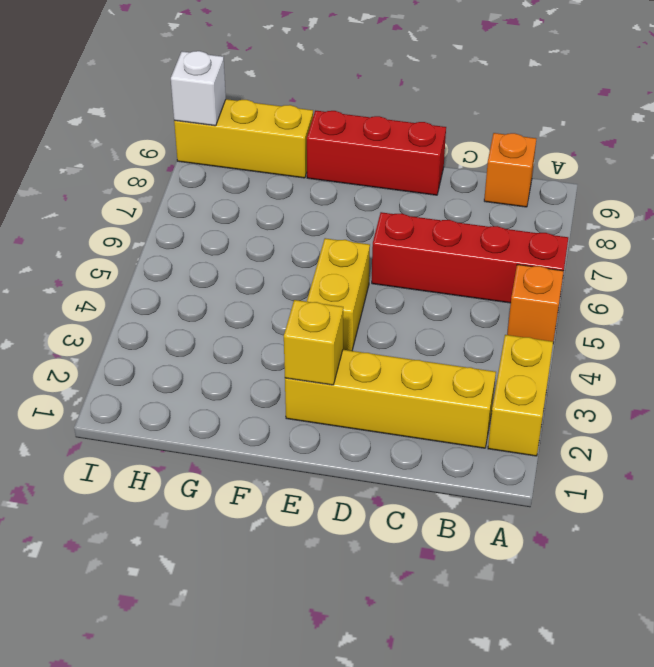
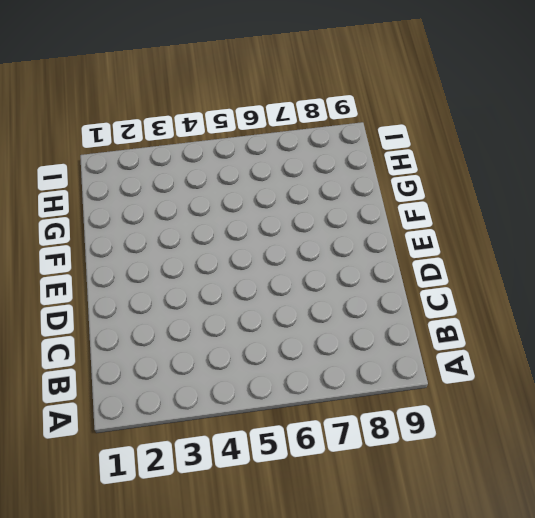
none -> yellow 1x2 brick [488,335,553,456]
none -> orange 1x1 brick [507,264,564,342]

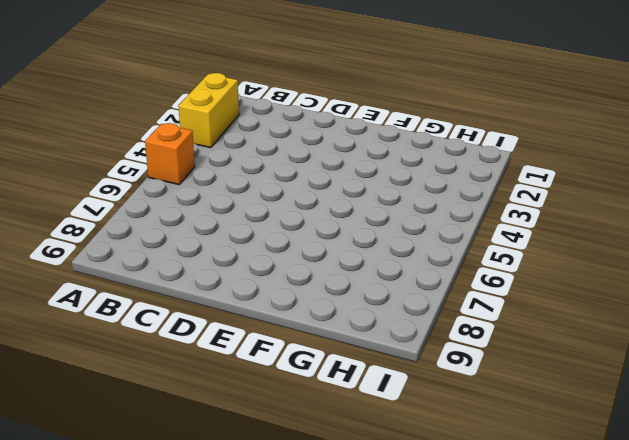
none -> red 1x4 brick [372,212,568,303]
none -> yellow 1x4 brick [285,350,496,448]

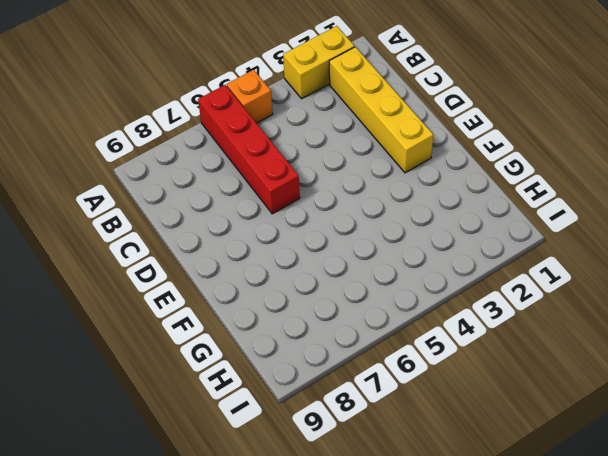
none -> orange 1x1 brick [484,133,536,207]
none -> red 1x3 brick [307,111,446,195]

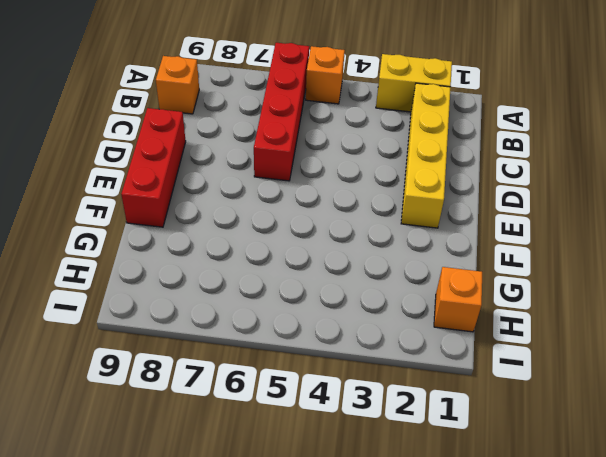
orange 1x1 brick [434,267,482,332] -> none
none -> yellow 1x2 brick [307,238,370,351]
none -> yellow 1x3 brick [174,99,313,178]

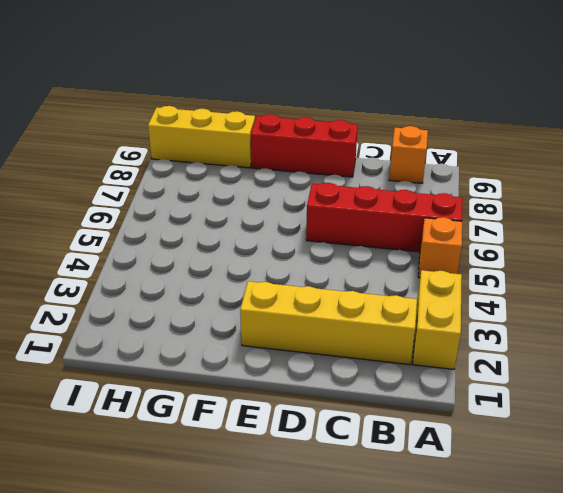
none -> yellow 1x2 brick [307,238,370,351]
none -> yellow 1x1 brick [284,300,343,385]

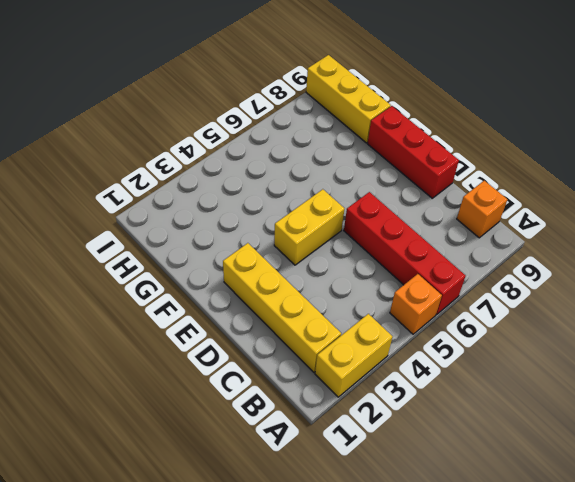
none -> yellow 1x1 brick [284,300,343,385]
none -> white 1x1 brick [171,51,226,126]

